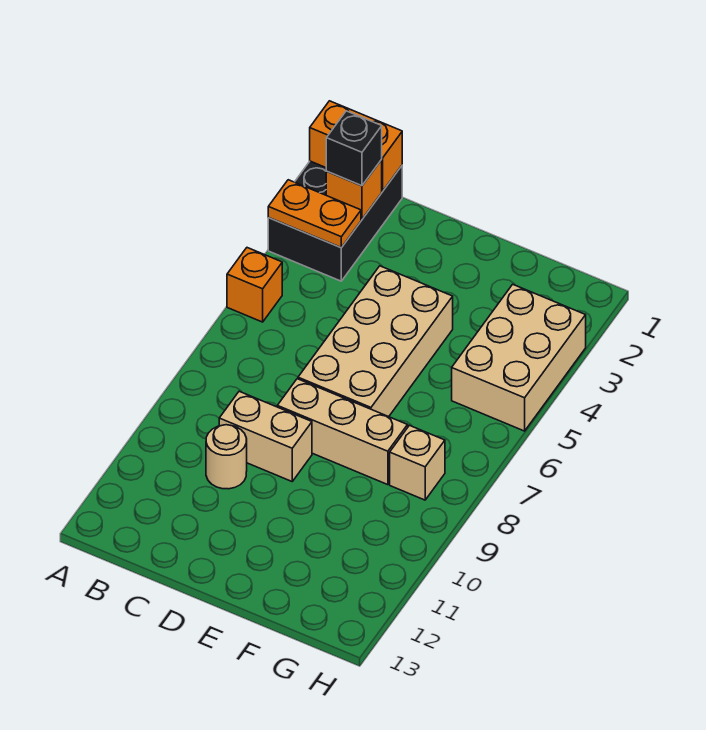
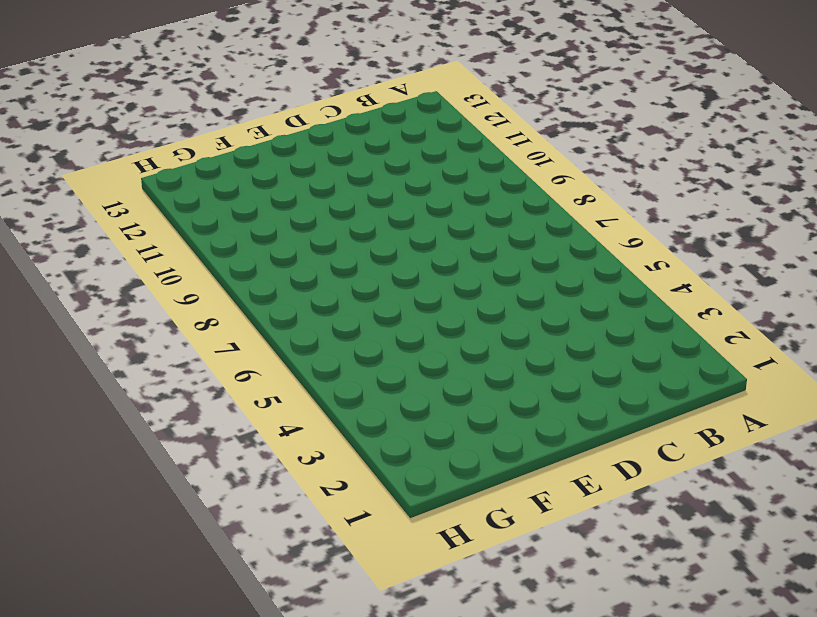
none -> black 2x3 brick [268,161,402,281]
none -> orange 1x1 brick [227,248,282,322]
none -> tan 1x2 brick [219,391,312,481]

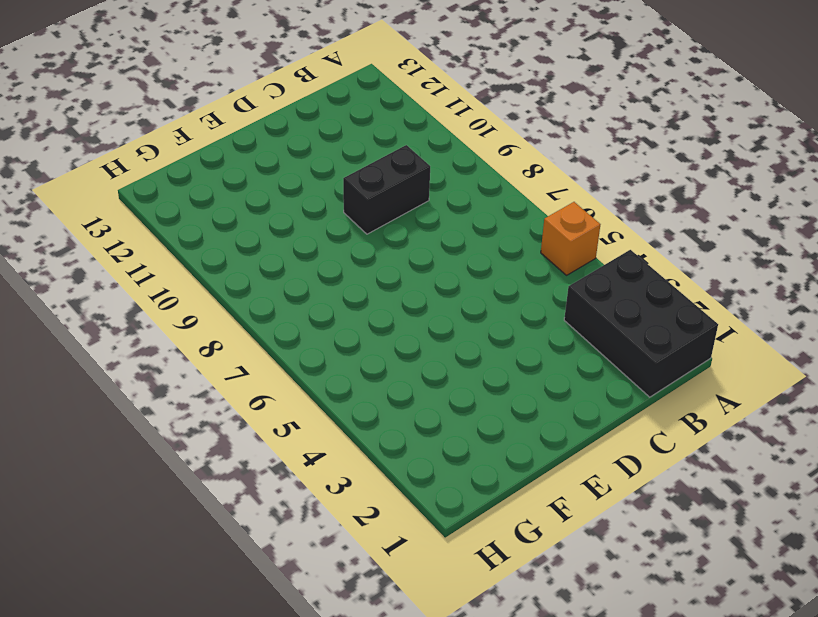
black 1x2 brick [343,145,430,234] -> tan 1x2 brick [219,391,312,481]
none -> tan 1x1 round brick [206,425,247,489]
none -> tan 2x4 brick [298,266,453,417]
none -> tan 1x3 brick [277,379,408,485]

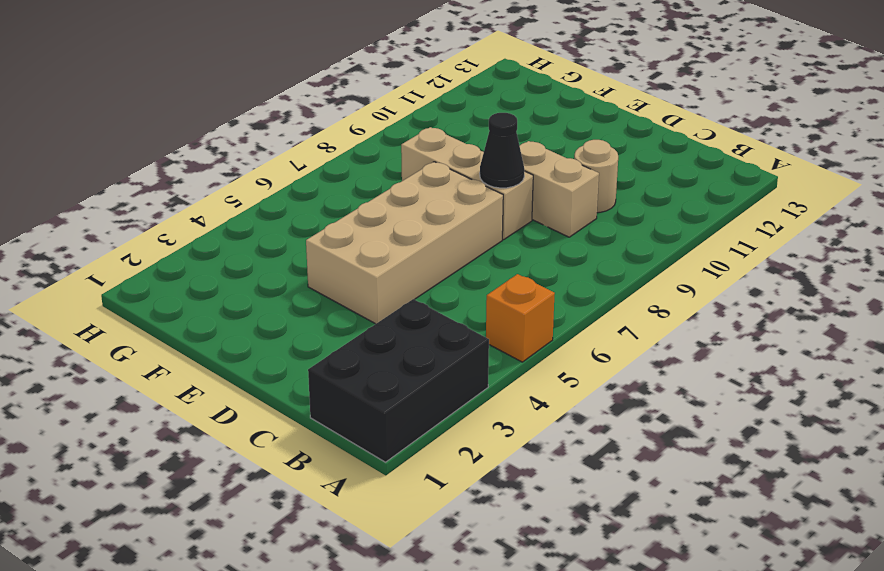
black 1x1 cone [480,113,524,188] -> none
none -> tan 2x3 brick [452,284,586,431]
none -> tan 1x1 brick [390,425,445,500]
none -> orange 1x2 brick [310,101,402,191]

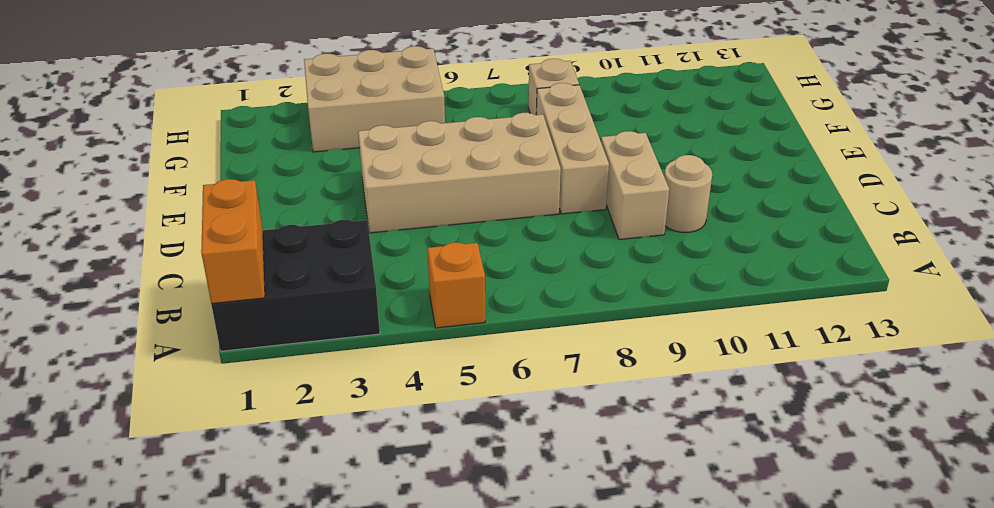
none -> orange 1x2 plate [268,180,361,248]
none -> orange 1x1 brick [326,160,382,219]
none -> black 1x1 brick [326,111,382,186]

